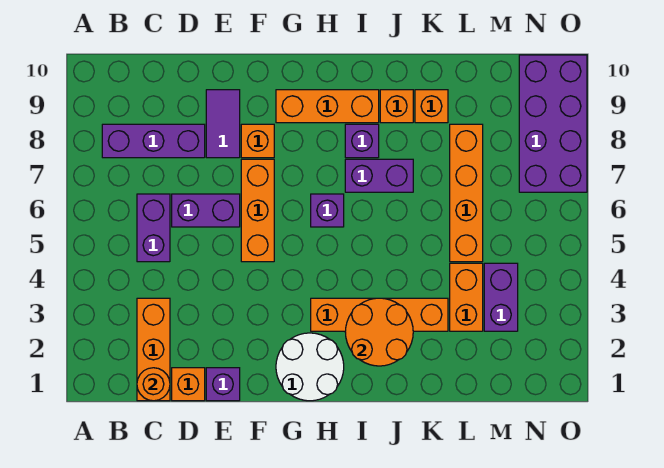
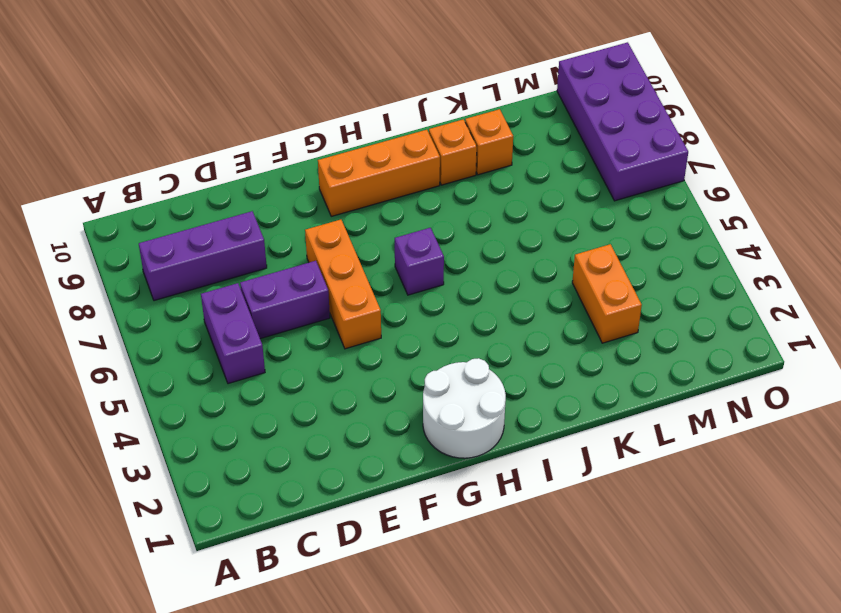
none -> orange 1x3 brick [137,298,170,401]
none -> orange 1x1 brick [172,368,205,401]
none -> purple 1x1 brick [206,368,240,401]

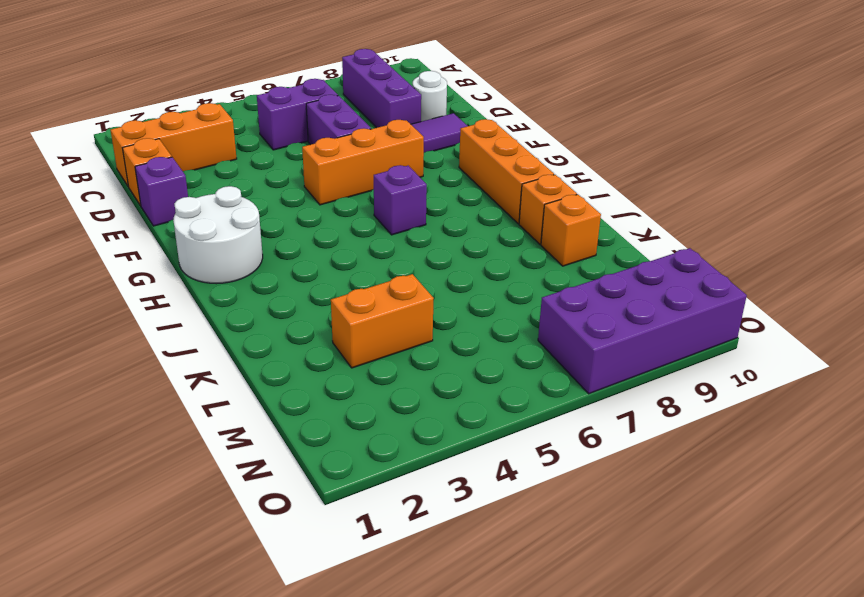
white 1x1 round brick [413,71,447,122] -> none
none -> orange 1x1 brick [241,124,274,158]
none -> orange 1x4 brick [311,298,448,331]
none -> purple 1x2 brick [345,159,413,192]

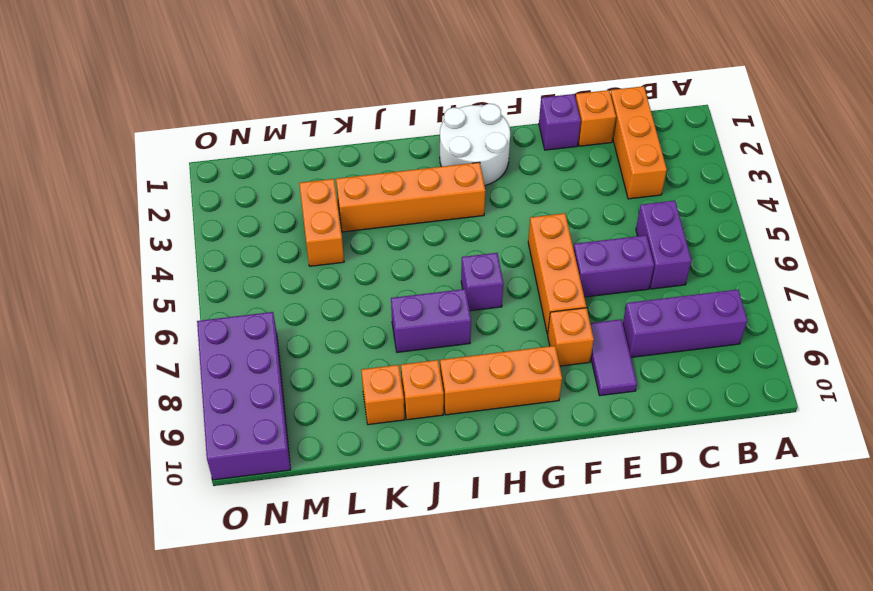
none -> purple 1x1 brick [345,124,379,158]
none -> orange 1x4 brick [450,124,483,262]
none -> purple 1x2 brick [484,263,518,331]

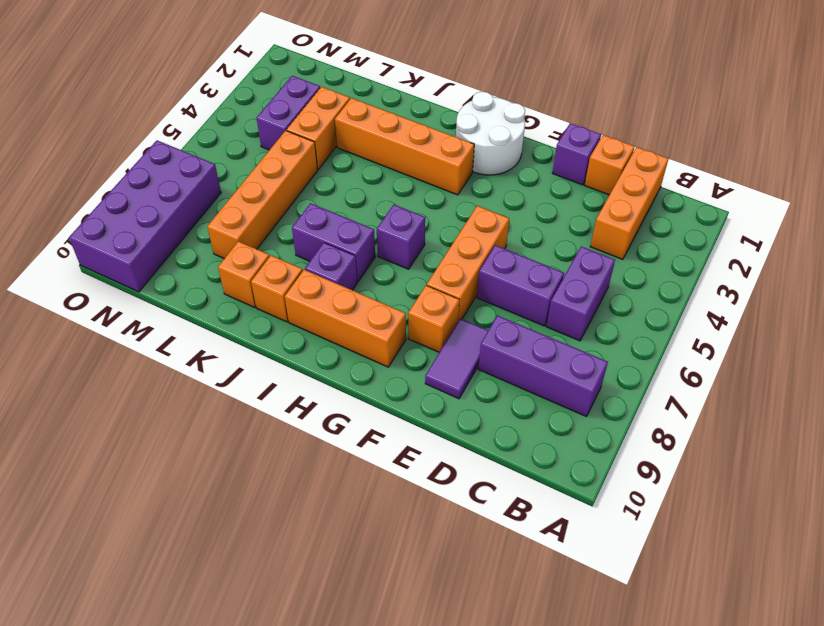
none -> orange 1x1 round brick [137,368,170,401]
none -> orange 2x2 round brick [345,298,413,366]

